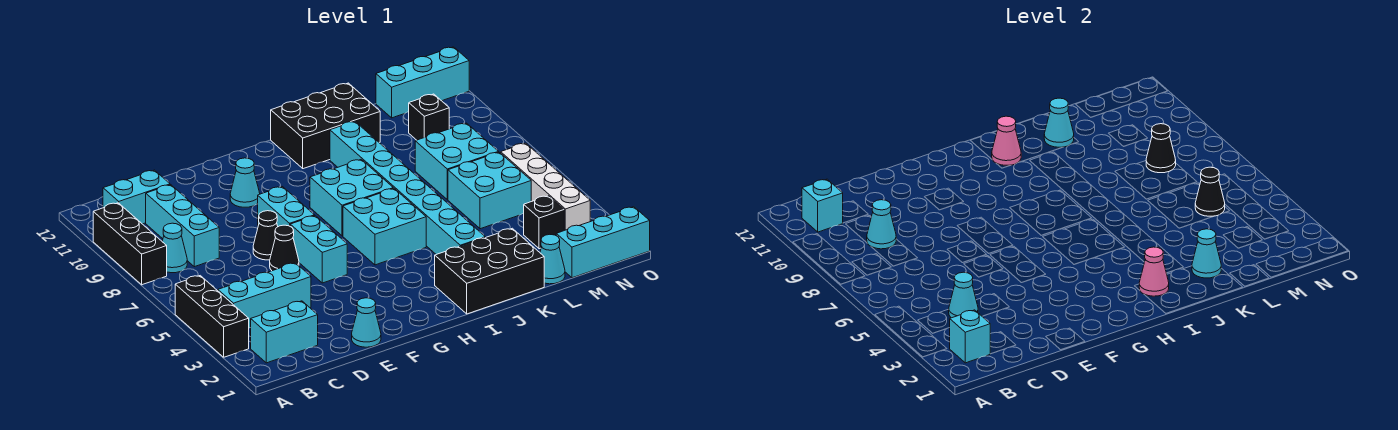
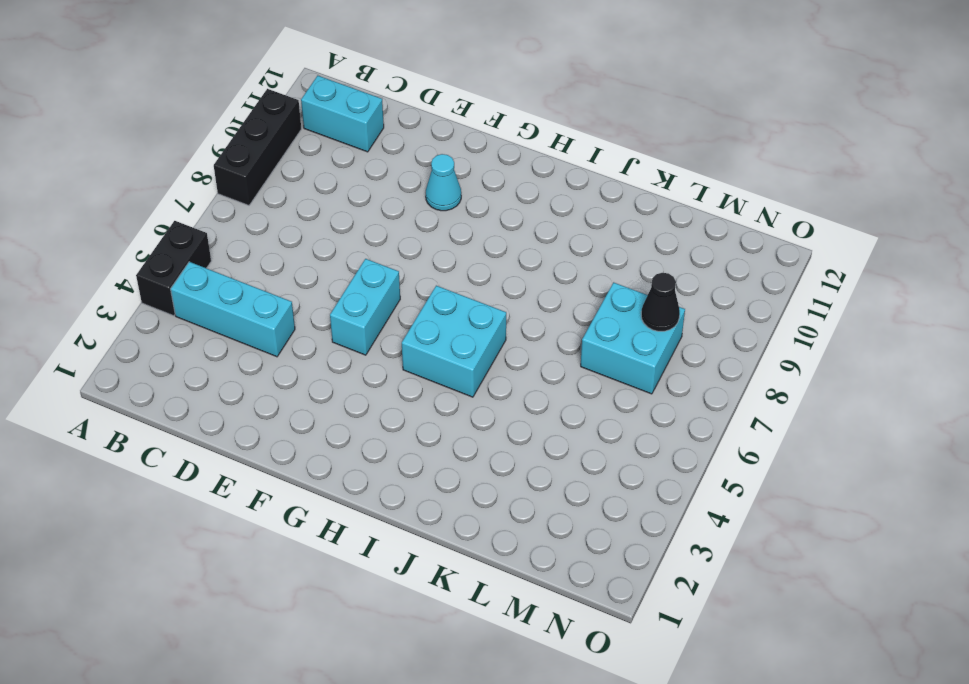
black 1x2 brick [136,221,211,316] -> black 1x3 brick [175,276,249,357]
none -> cyan 1x2 brick [251,301,318,363]
none -> cyan 1x1 cone [162,223,187,273]
none -> cyan 1x3 brick [146,185,219,267]
none -> cyan 1x1 cone [352,298,381,347]

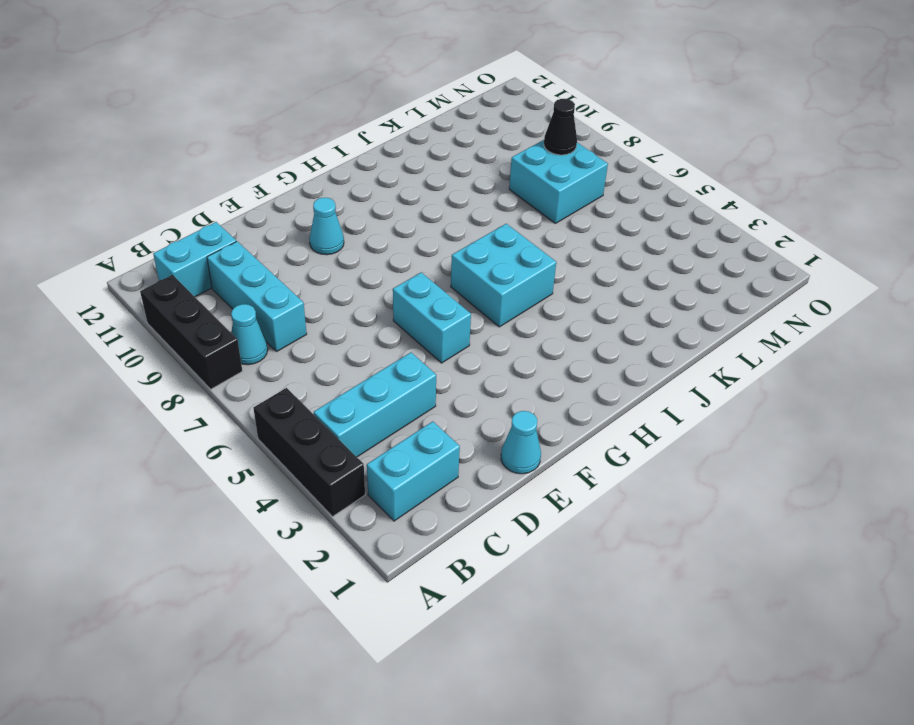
none -> black 1x1 cone [270,225,299,271]
none -> black 1x1 cone [253,211,278,260]
none -> cyan 1x2 brick [258,187,315,227]
none -> cyan 2x2 brick [310,159,393,236]

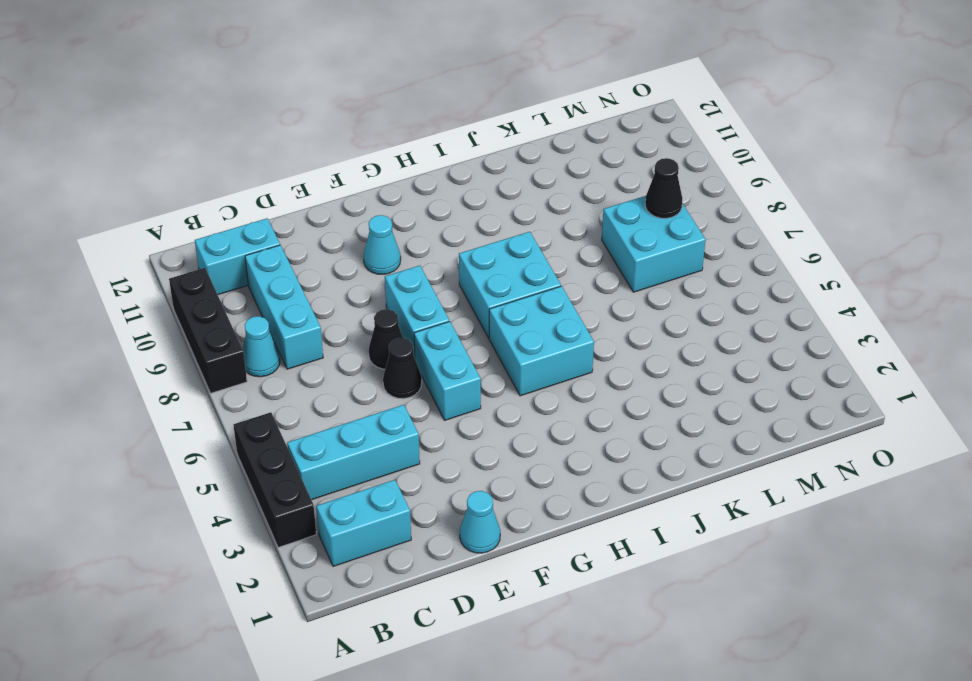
none -> black 2x3 brick [435,228,544,314]
none -> black 2x3 brick [271,83,380,169]
none -> cyan 1x8 brick [330,121,485,255]
none -> cyan 1x1 cone [540,235,565,284]

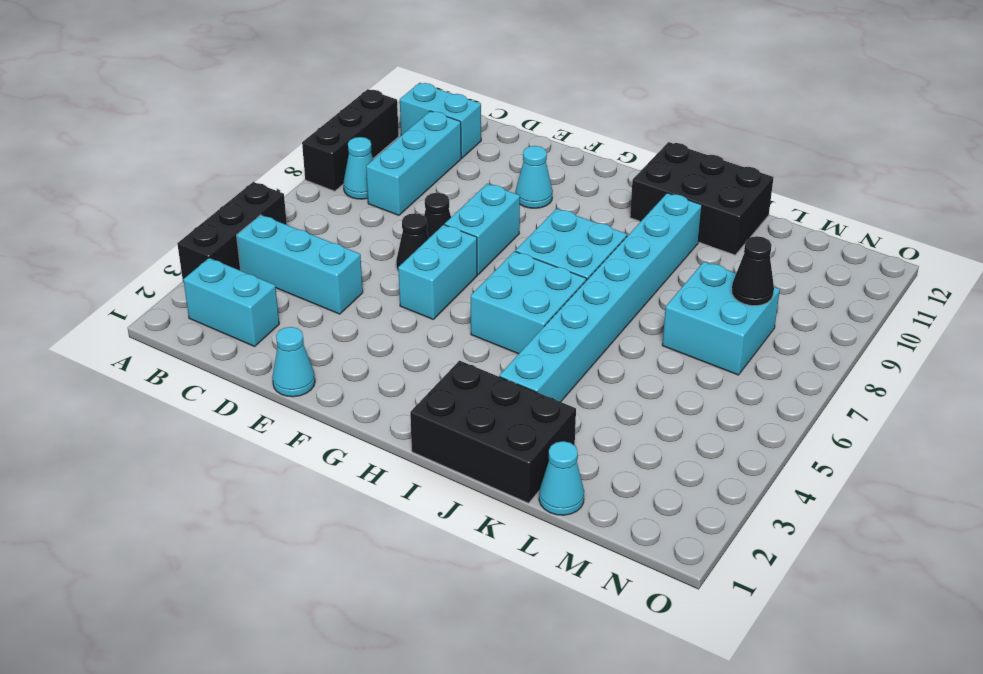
none -> cyan 2x2 brick [448,152,531,229]
none -> cyan 1x3 brick [556,207,650,278]
none -> black 1x1 brick [524,196,564,249]
none -> black 1x1 brick [409,94,449,140]

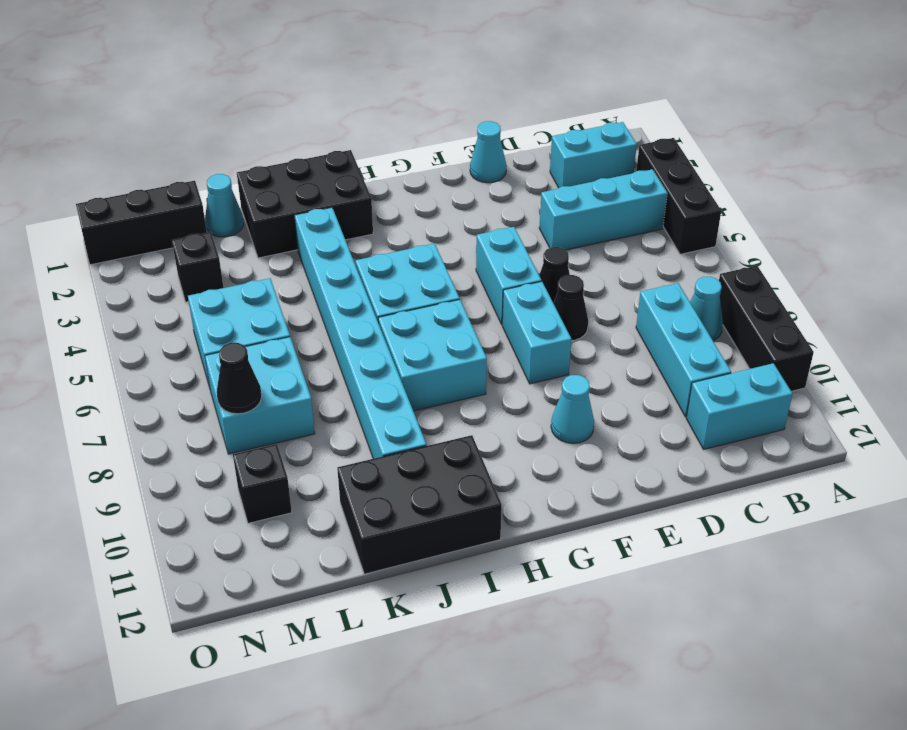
black 1x3 brick [76,181,207,265] -> cyan 1x3 brick [556,207,650,278]
none -> cyan 1x3 brick [376,47,469,118]
none -> white 1x4 brick [501,143,590,230]
none -> cyan 1x1 brick [950,310,990,363]
none -> cyan 1x1 brick [802,179,843,232]

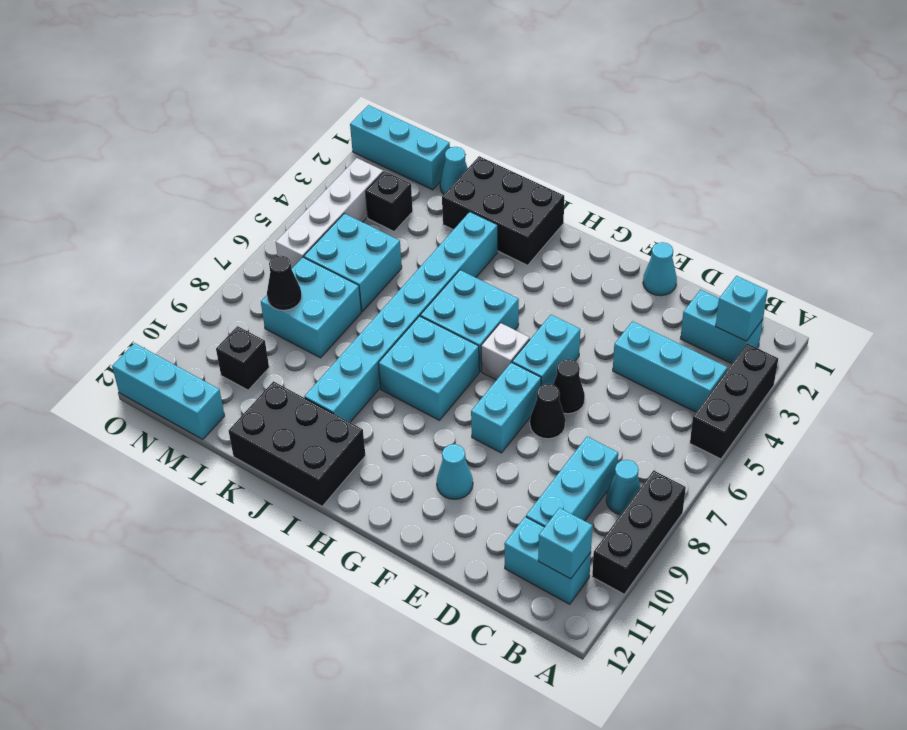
white 1x1 brick [481,323,530,380] -> none
none -> cyan 1x1 cone [949,272,978,318]
none -> cyan 1x1 cone [867,200,896,249]
none -> pink 1x1 cone [1139,247,1169,296]
none -> pink 1x1 cone [992,116,1021,165]

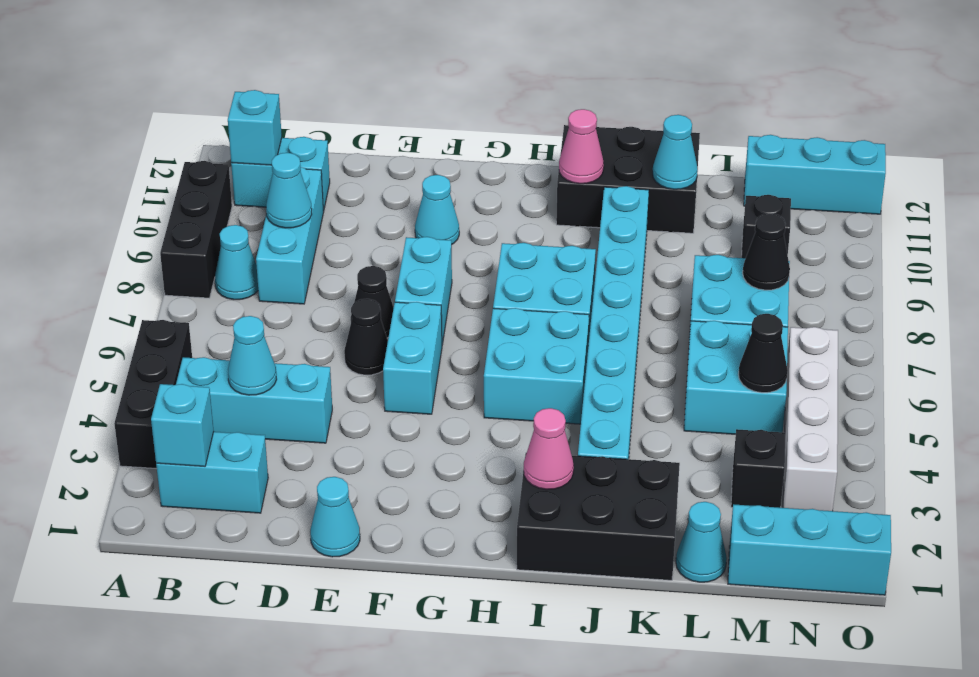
none -> cyan 1x1 cone [1192,229,1221,278]

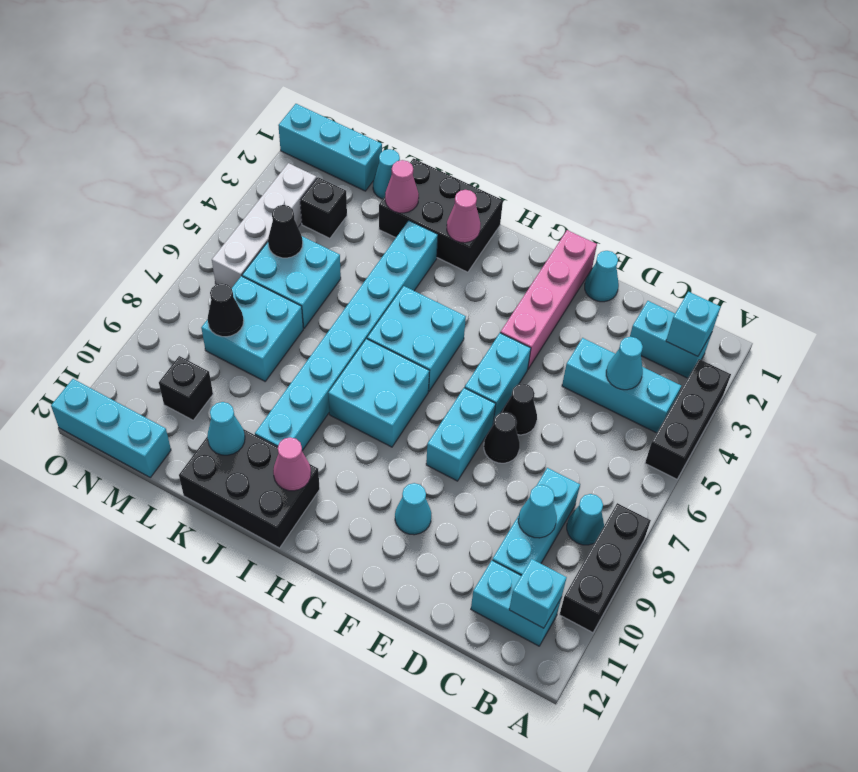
pink 1x4 brick [500,230,597,369] -> none
pink 1x1 cone [385,160,419,213] -> cyan 1x1 cone [1192,229,1221,278]

